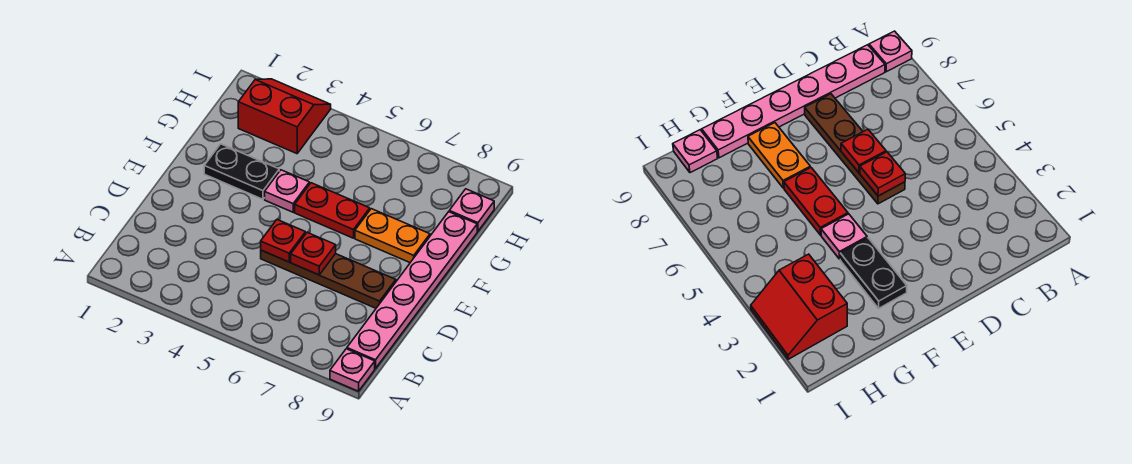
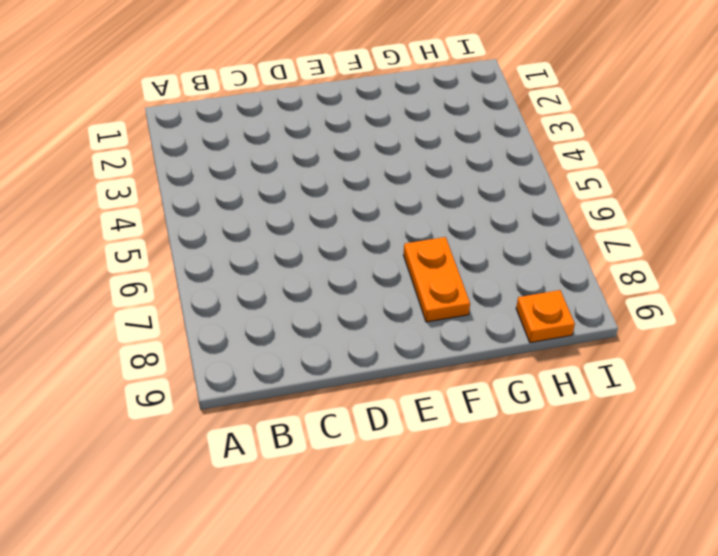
orange 1x1 plate [516,290,575,343] -> pink 1x1 plate [449,189,494,231]
none -> pink 1x1 plate [330,349,375,391]
none -> pink 1x6 plate [347,212,477,368]

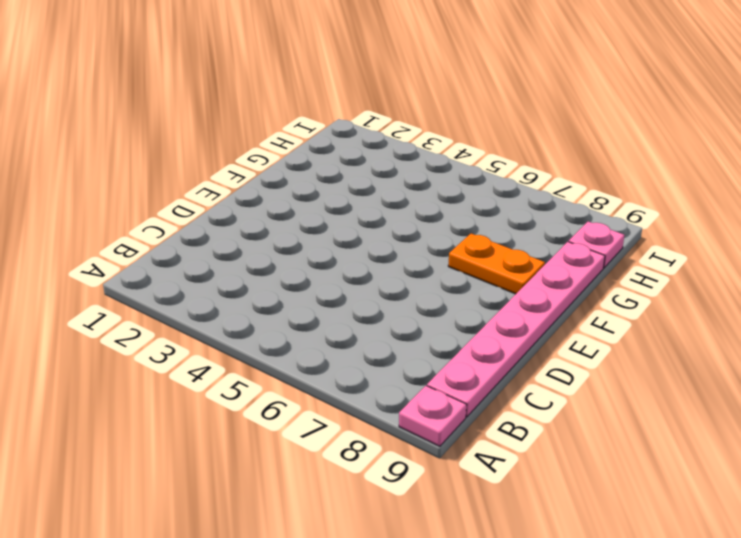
none -> brown 1x4 plate [261,250,396,308]
none -> black 1x2 plate [204,144,279,199]

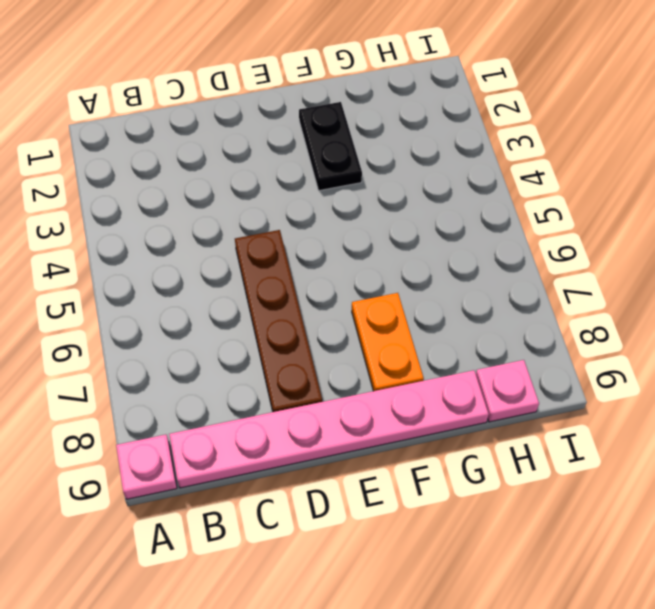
none -> pink 1x1 plate [265,170,309,212]
none -> red 1x2 plate [295,183,370,238]

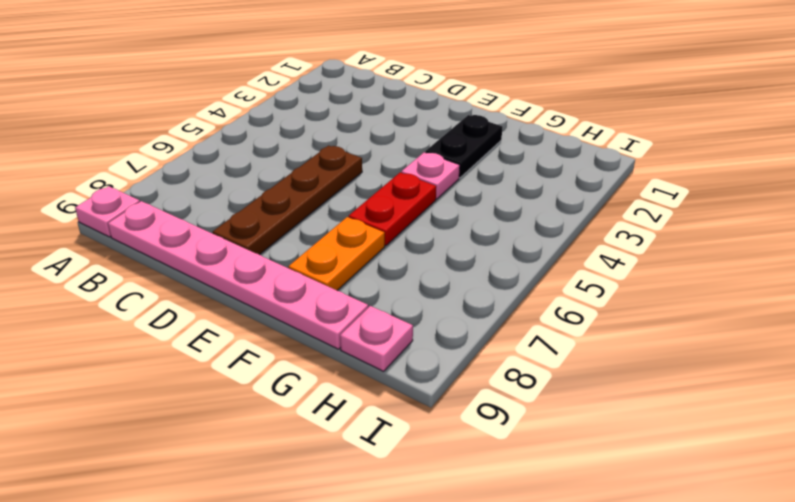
none -> red 2x2 slope [238,79,331,154]
none -> red 1x1 plate [261,220,305,262]

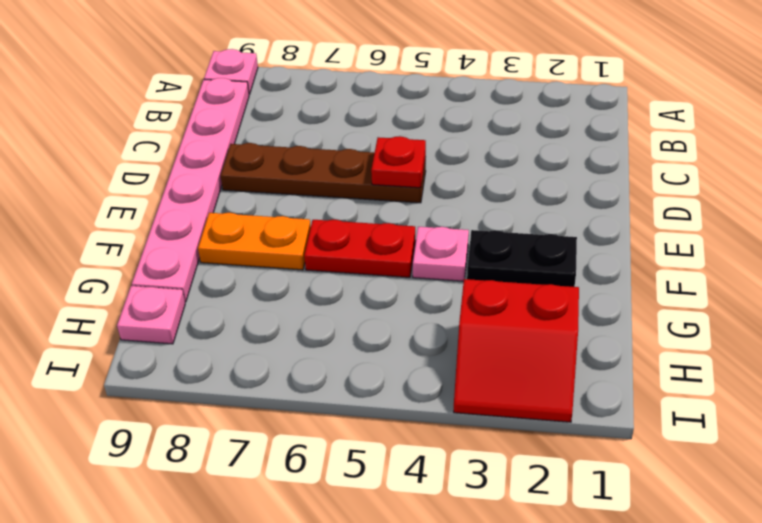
none -> red 1x1 plate [291,232,336,275]

